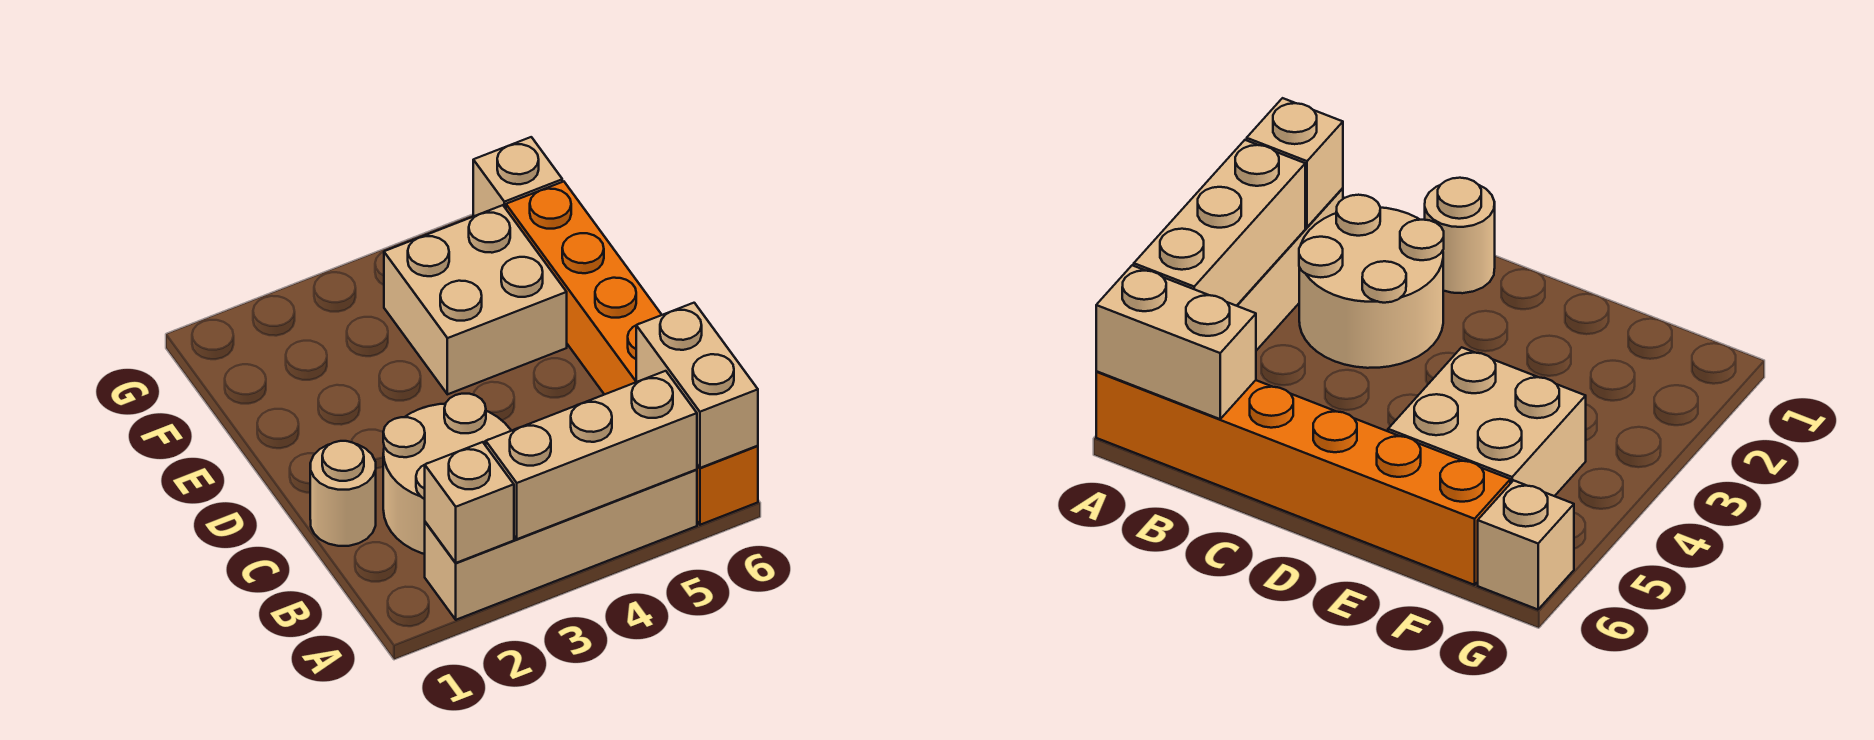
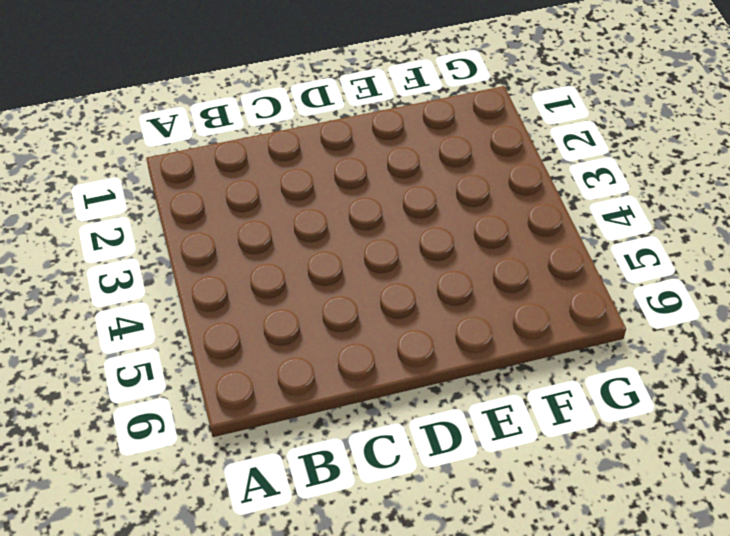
none -> tan 1x4 brick [425,469,697,620]
none -> orange 1x6 brick [506,182,758,525]

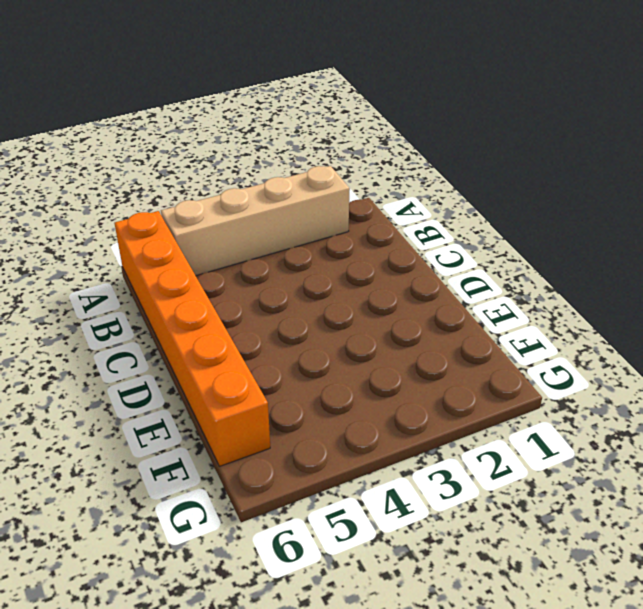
none -> tan 2x2 round brick [383,394,511,554]
none -> tan 1x1 round brick [310,441,376,546]

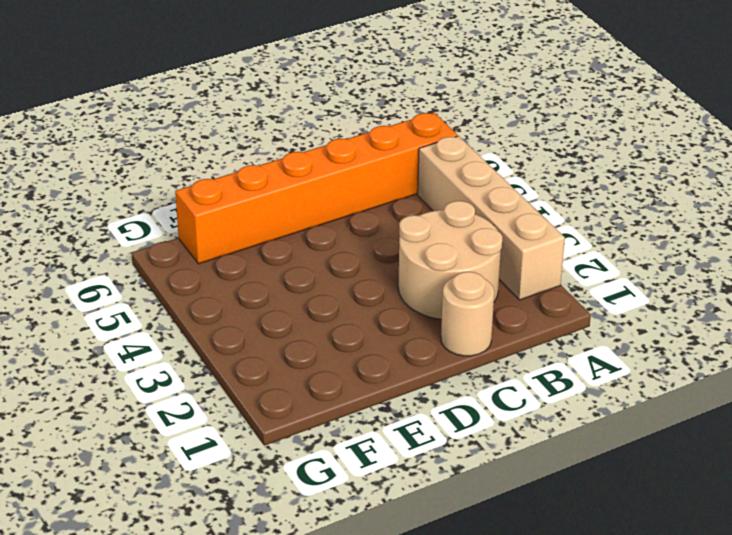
none -> tan 2x2 brick [384,205,567,394]
none -> tan 1x1 brick [473,137,562,216]

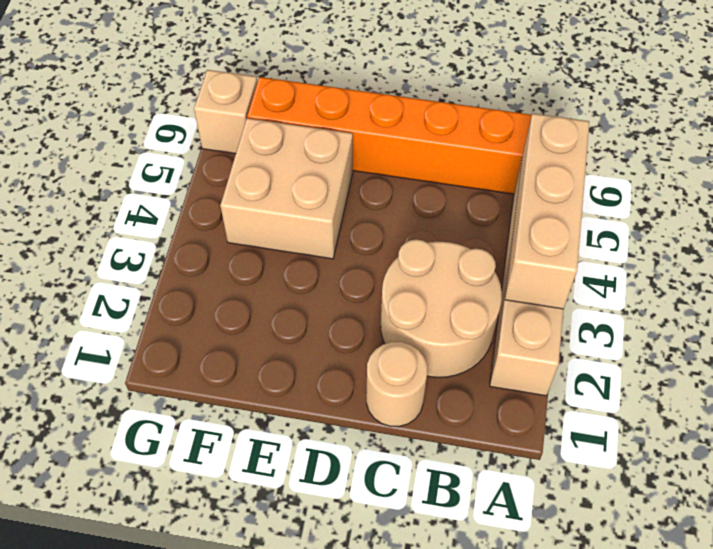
none -> tan 1x1 brick [425,442,514,563]
none -> tan 1x2 brick [636,303,758,468]

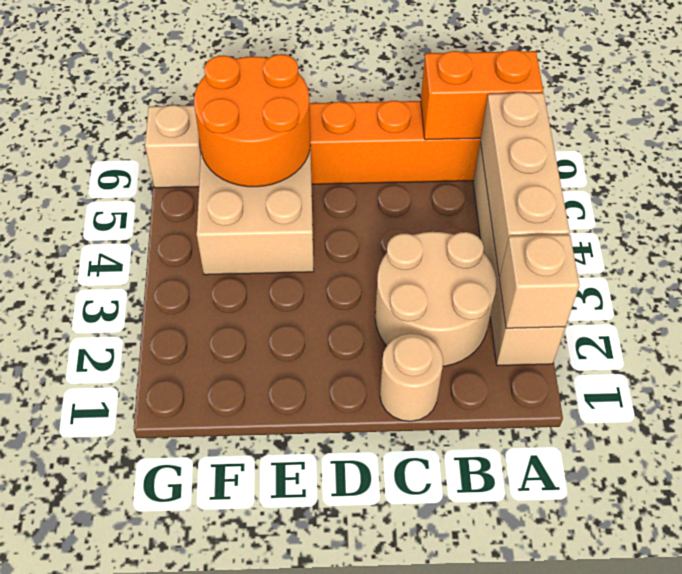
orange 1x2 brick [421,50,543,140] -> tan 1x2 brick [636,303,758,468]
orange 2x2 round brick [194,54,310,187] -> none

